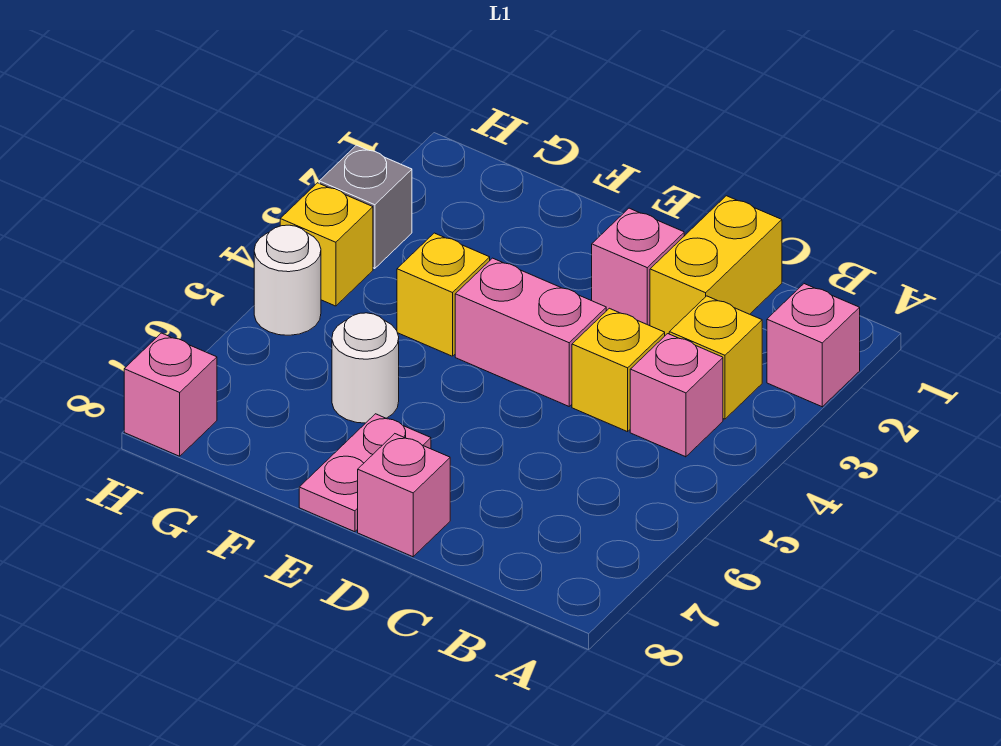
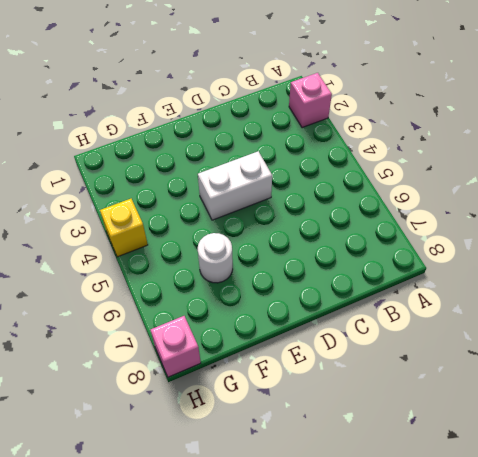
white 1x2 brick [198,151,272,220] -> pink 1x2 brick [455,258,606,406]
none -> yellow 1x1 brick [669,296,762,419]
none -> pink 1x1 brick [630,334,723,457]
none -> yellow 1x2 brick [650,196,782,335]

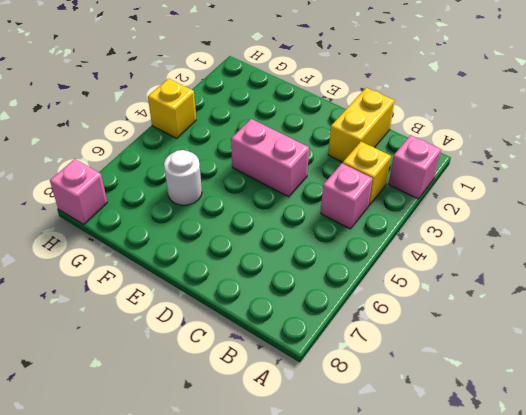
none -> yellow 1x1 brick [572,308,665,432]
none -> pink 1x1 brick [592,208,684,326]
none -> pink 1x1 brick [358,434,450,557]

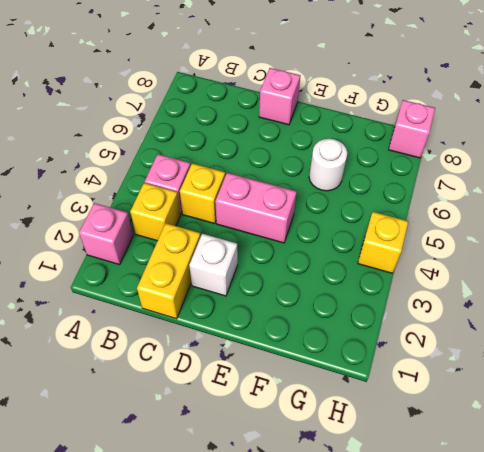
white 1x1 brick [189,234,238,296] -> pink 1x1 brick [592,208,684,326]
none -> pink 1x2 plate [299,414,431,532]
none -> yellow 1x1 brick [397,233,490,356]
none -> grey 1x1 brick [319,145,412,269]

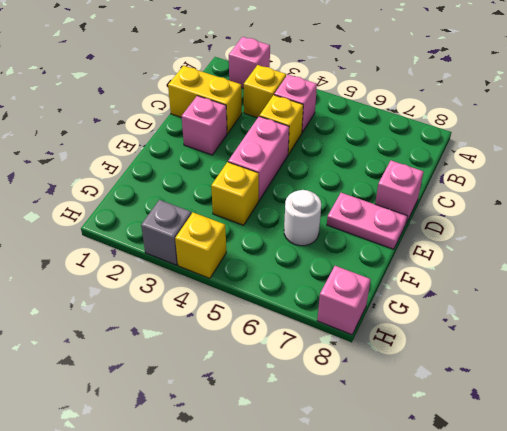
none -> white 1x1 round brick [254,225,321,335]

